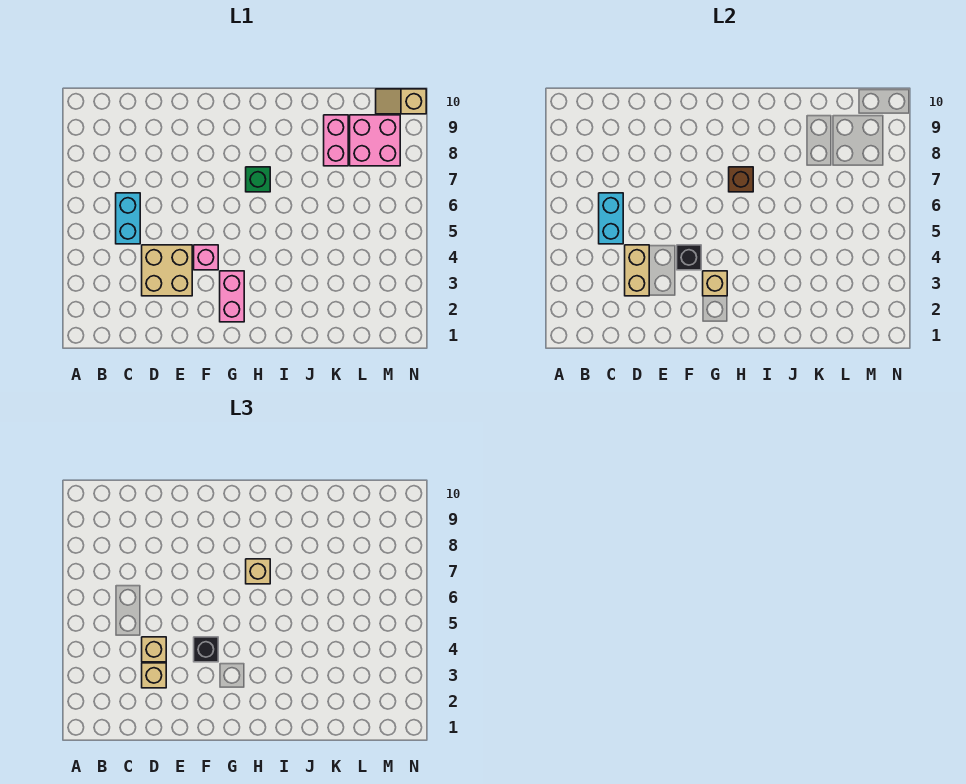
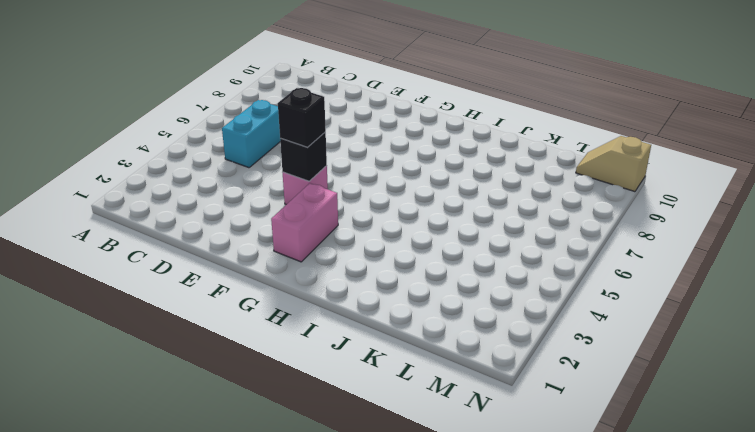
none -> tan 2x2 brick [142,245,192,296]
none -> green 1x1 brick [246,167,270,192]
none -> pink 1x2 brick [324,115,348,166]

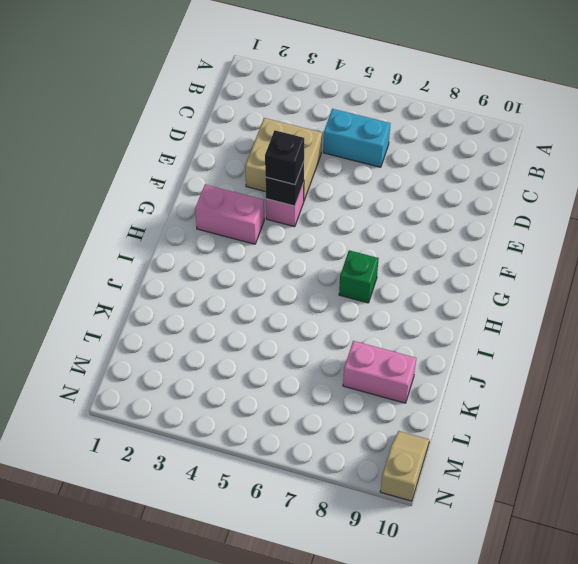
none -> pink 2x2 brick [350,115,400,166]
none -> cyan 1x2 brick [599,193,623,244]
none -> tan 1x2 brick [625,245,649,296]

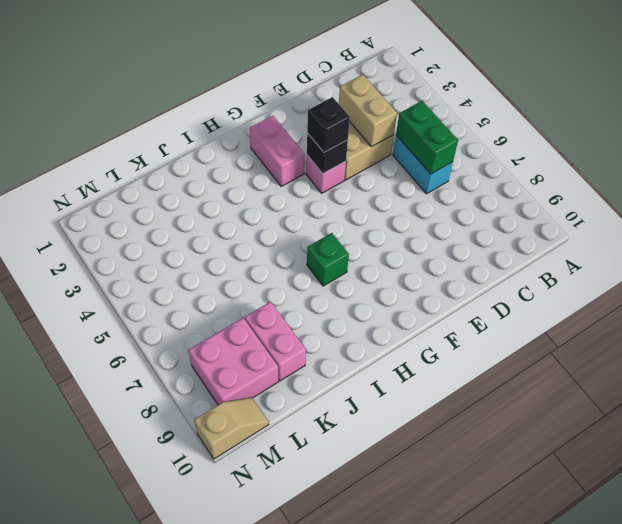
green 1x2 brick [396,101,458,174] -> cyan 1x2 brick [599,193,623,244]
none -> tan 1x1 brick [703,271,727,296]
none -> brown 1x1 brick [729,167,753,192]
none -> tan 1x1 brick [142,663,166,688]

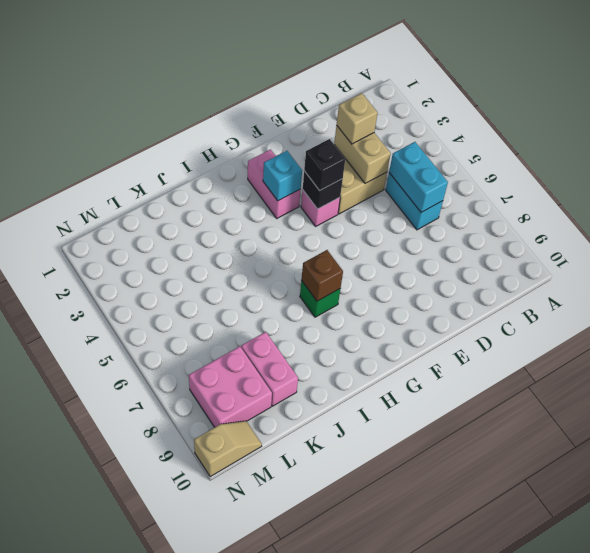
cyan 1x1 brick [263,151,302,201] -> tan 1x1 brick [703,271,727,296]
none -> tan 1x1 brick [142,637,166,662]
none -> tan 1x1 brick [246,559,270,584]

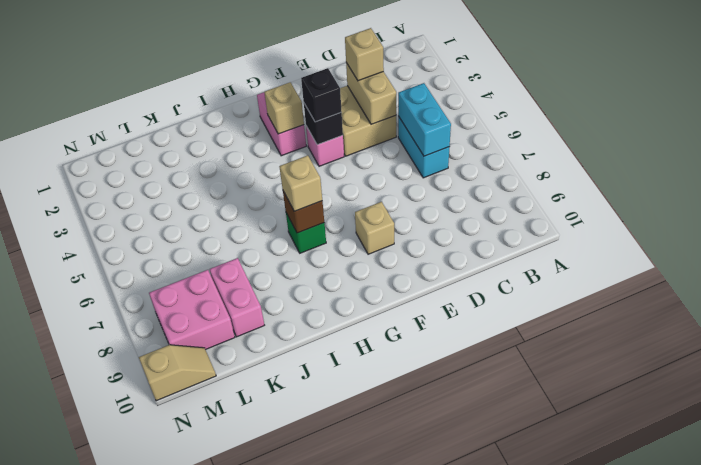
tan 1x1 brick [355,202,394,254] -> tan 1x1 brick moved to [142,637,166,662]

